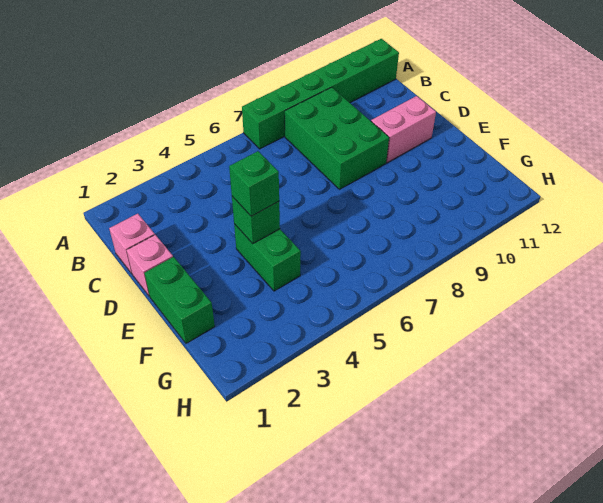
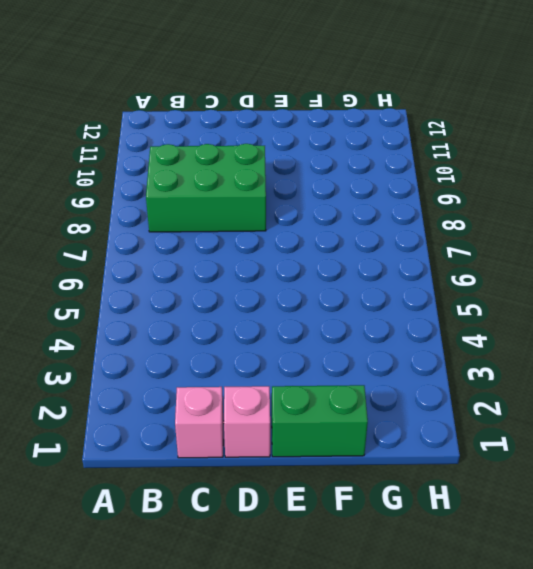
none -> green 1x6 brick [242,39,399,149]
none -> pink 1x2 brick [371,96,436,163]

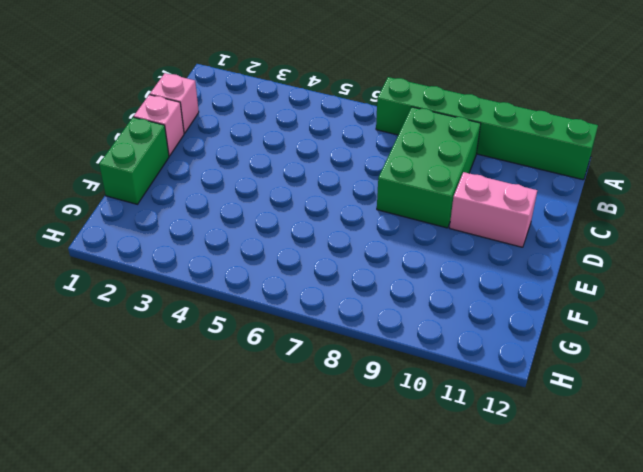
none -> green 1x2 brick [234,224,301,291]
none -> green 1x1 brick [232,196,280,244]

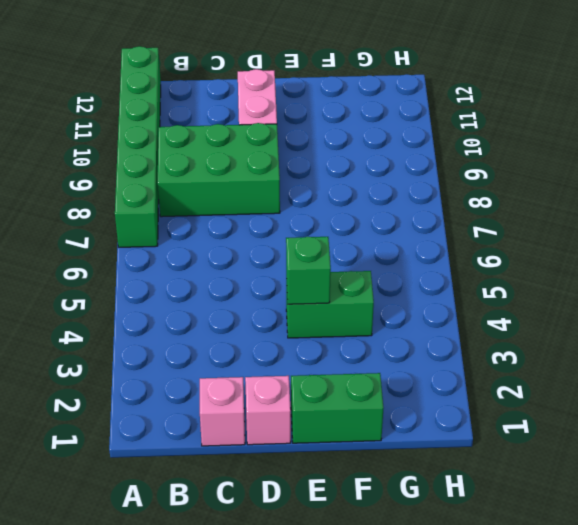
none -> green 1x1 brick [229,151,279,216]

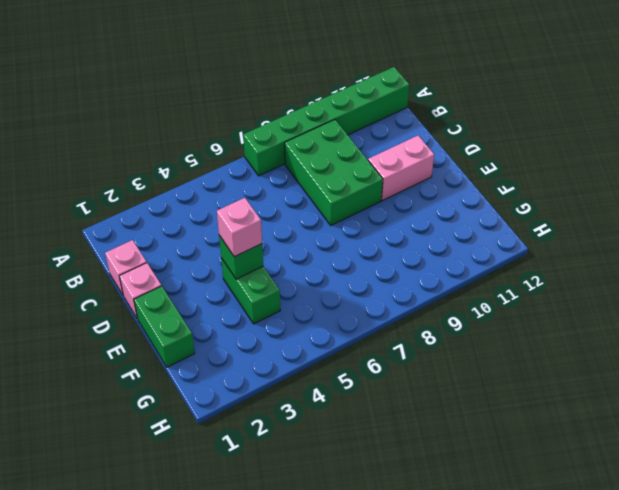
pink 1x1 brick [217,198,262,257] -> green 1x1 brick [229,151,279,216]

